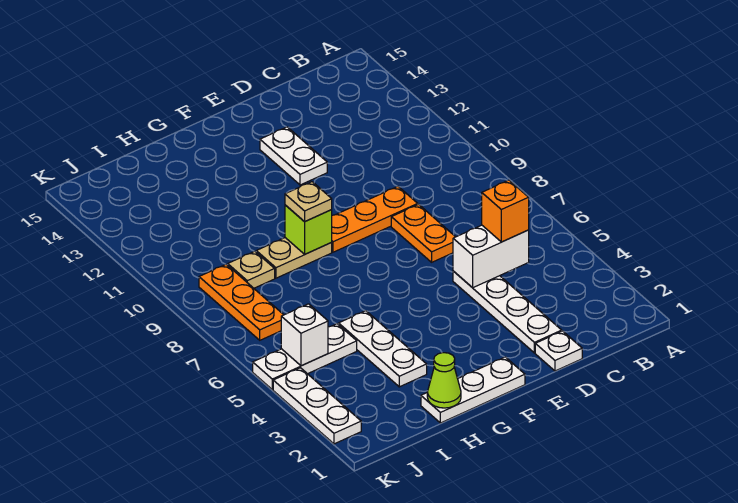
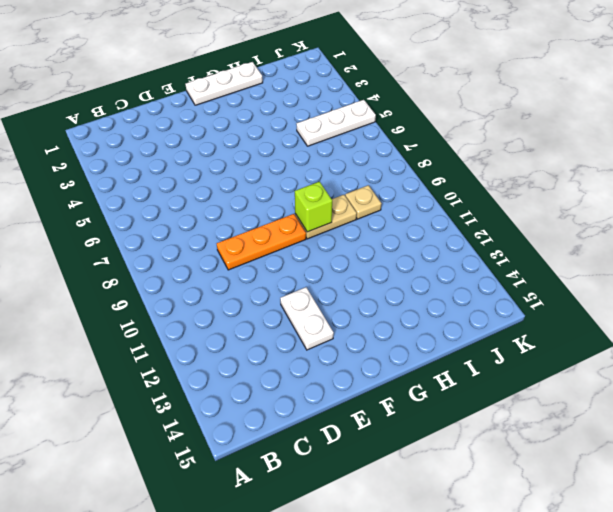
none -> white 1x1 plate [535,331,582,371]
none -> white 1x4 plate [453,271,562,353]
none -> orange 1x2 plate [391,204,455,262]

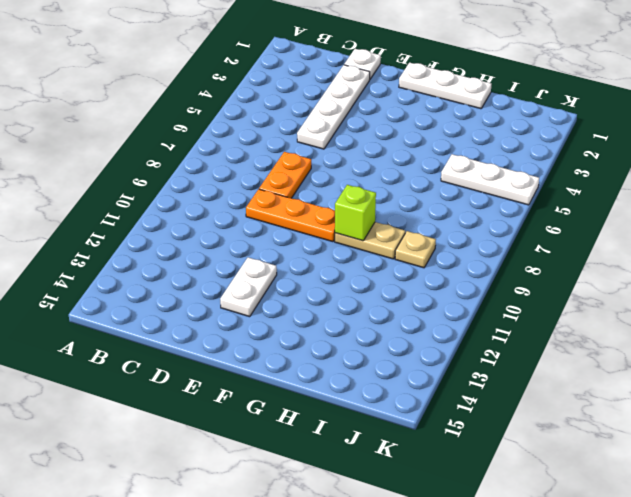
none -> white 1x3 plate [339,311,427,387]
none -> orange 1x3 plate [199,264,283,340]
none -> white 1x3 plate [273,368,361,444]

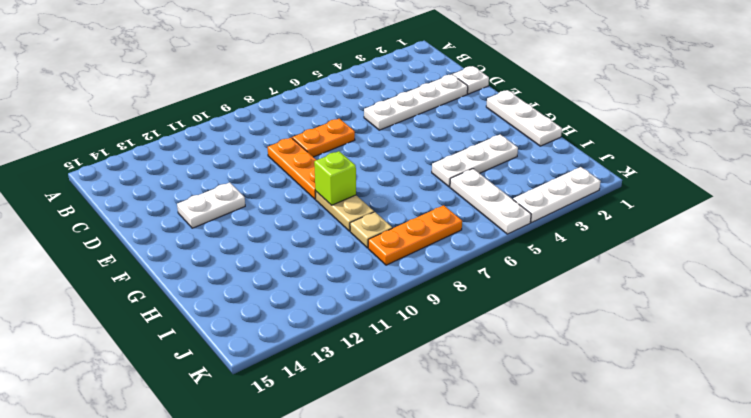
none -> white 1x2 brick [453,225,529,288]
none -> lime 1x1 cone [427,353,461,408]
none -> white 1x1 brick [281,304,328,366]

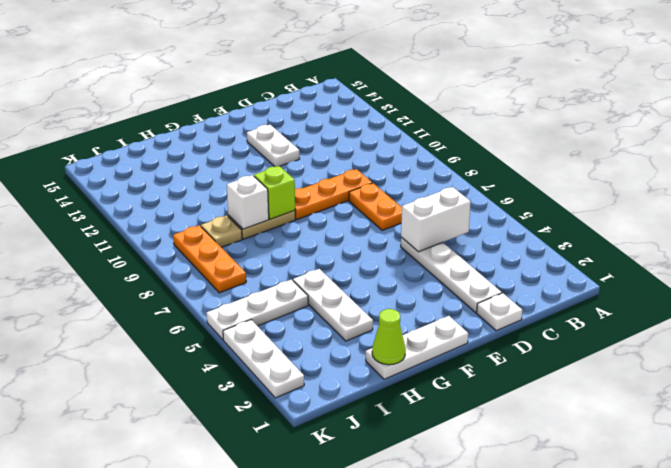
white 1x1 brick [227,175,269,229] -> white 1x1 brick moved to [281,304,328,366]
none -> orange 1x1 brick [482,180,529,242]
none -> tan 1x1 plate [285,182,332,222]

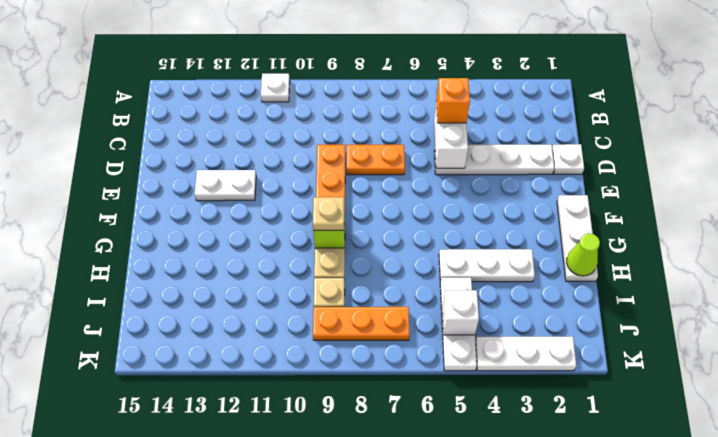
white 1x1 plate [261,74,290,102] -> none

